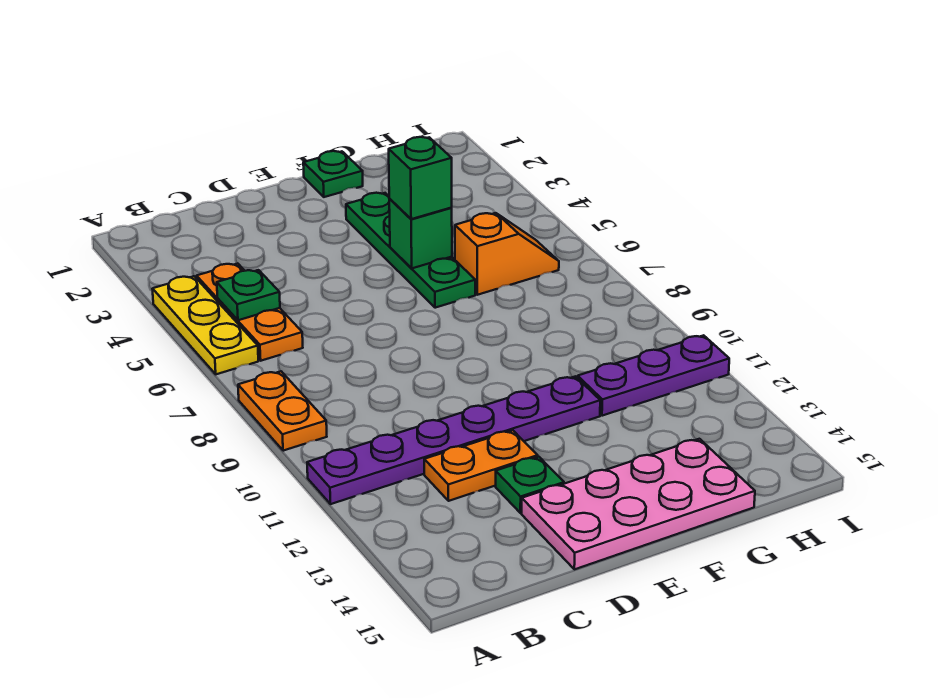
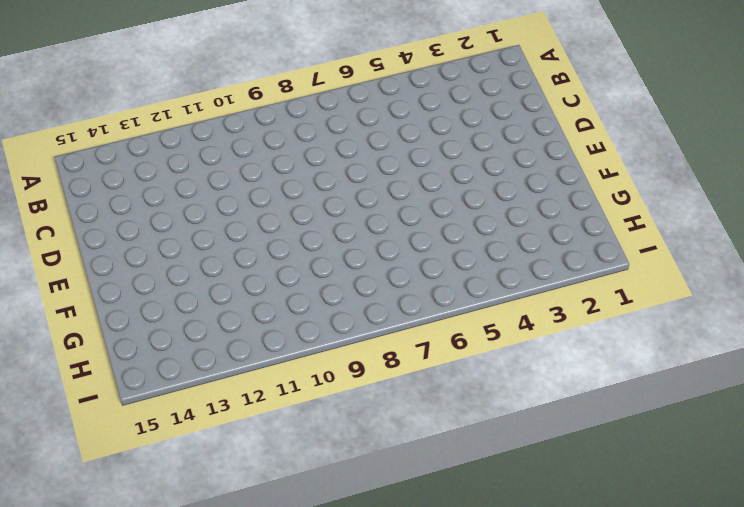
none -> yellow 1x3 plate [153,276,258,374]
none -> orange 1x2 plate [238,371,327,451]
none -> purple 1x6 plate [307,376,600,504]

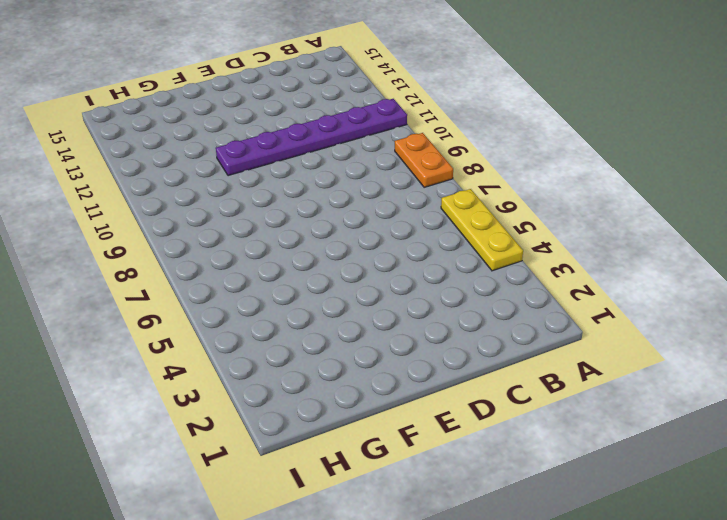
none -> orange 1x3 plate [197,264,303,361]
none -> orange 1x2 plate [424,430,538,501]
none -> green 1x1 plate [496,457,564,513]

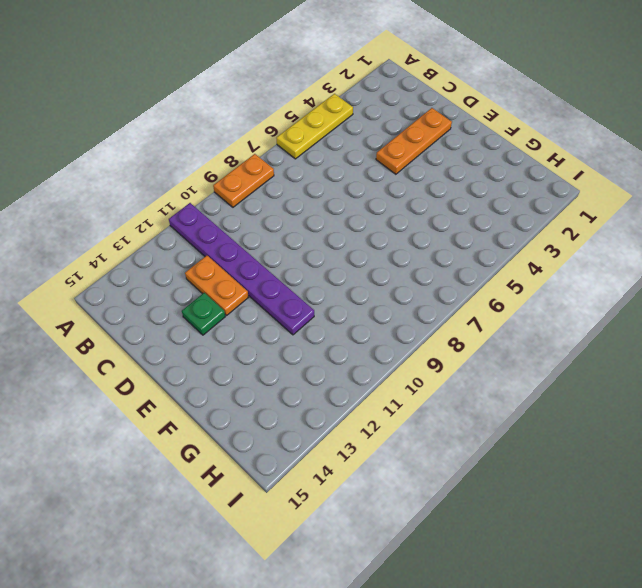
orange 1x3 plate [376,108,452,174] -> orange 1x3 plate moved to [197,264,303,361]
none -> pink 2x4 plate [522,439,755,569]
none -> green 1x1 plate [303,151,363,197]
none -> green 1x4 plate [346,193,475,308]

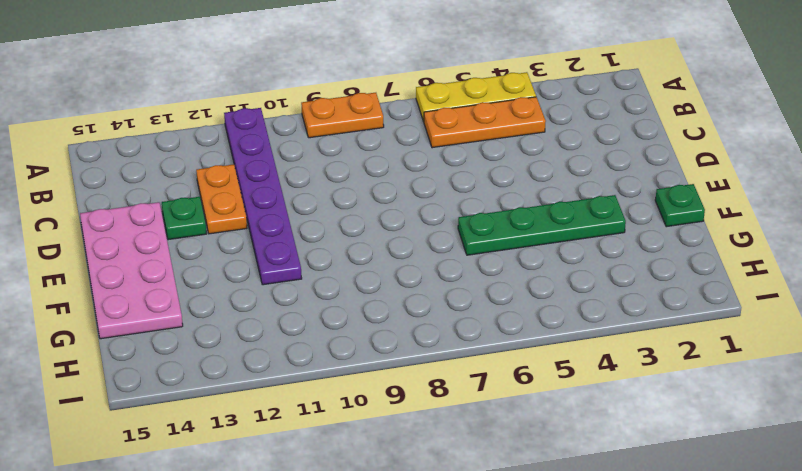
none -> orange 1x2 slope [455,213,559,295]
none -> purple 1x3 plate [578,335,729,416]
none -> green 1x1 plate [217,270,280,320]

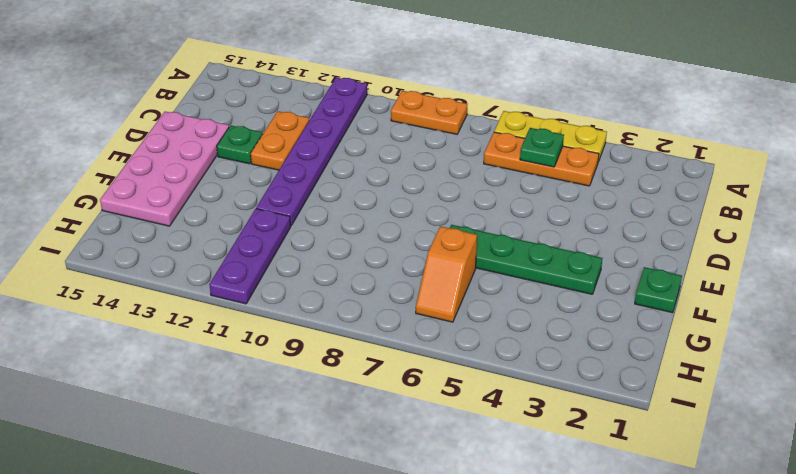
none -> green 1x1 brick [389,199,452,268]
none -> green 1x1 brick [389,137,452,219]

